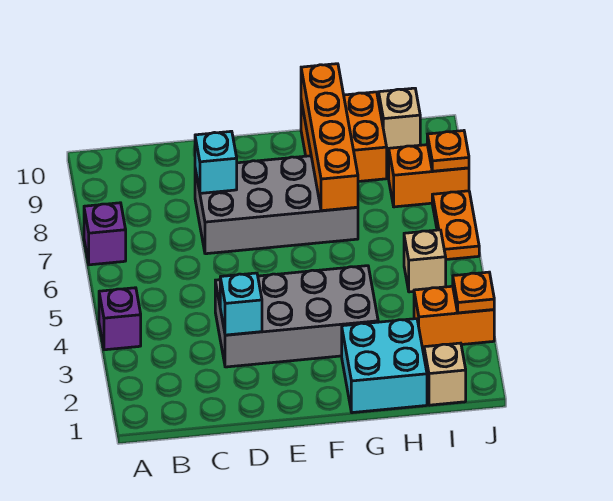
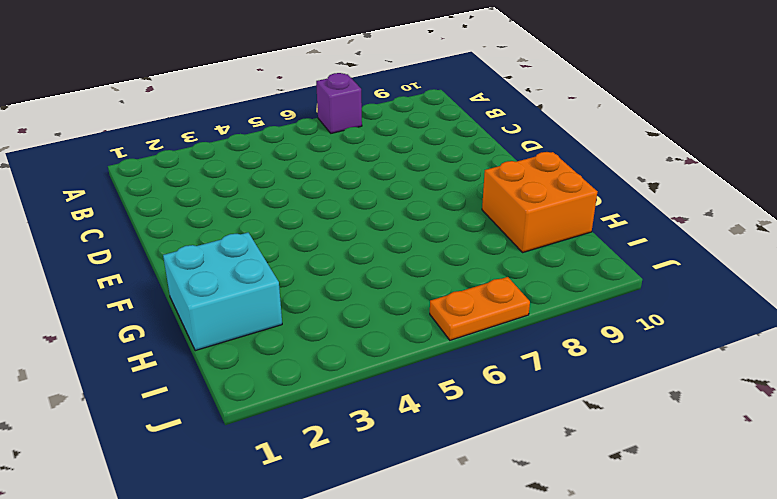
none -> purple 1x1 brick [99,288,141,350]
none -> grey 2x4 brick [215,266,378,367]
none -> grey 2x4 brick [195,156,358,254]

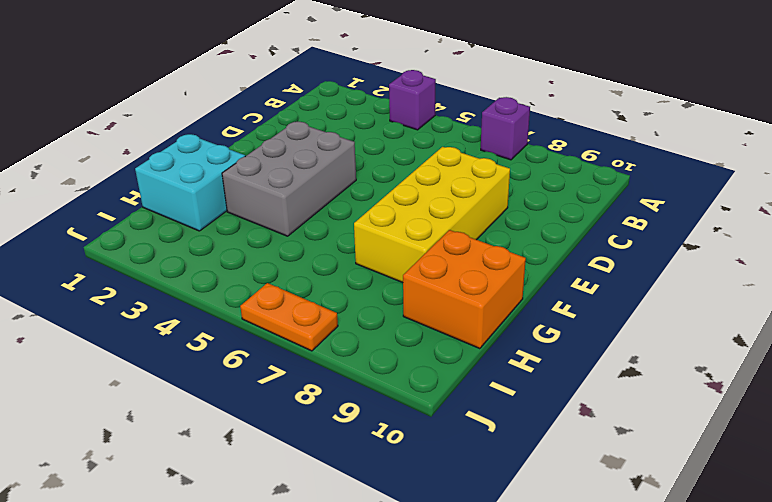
yellow 2x4 brick [354,147,510,283] -> grey 2x4 brick [195,156,358,254]
grey 2x3 brick [222,122,356,236] -> grey 2x4 brick [215,266,378,367]
none -> tan 1x1 brick [424,343,466,405]
none -> orange 1x2 brick [414,286,494,348]
none -> tan 1x1 brick [404,230,446,292]

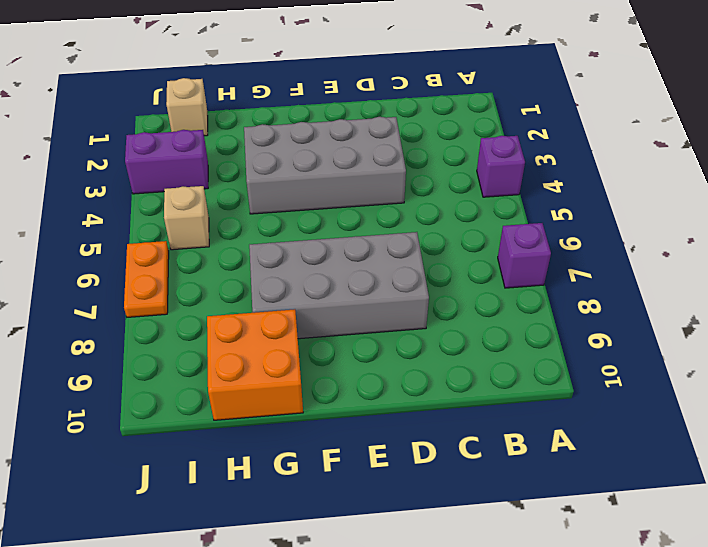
purple 1x2 brick [125,130,208,194] -> orange 1x2 brick [414,286,494,348]
none -> cyan 2x2 brick [342,319,427,413]
none -> orange 1x2 brick [389,145,469,207]
none -> tan 1x1 brick [379,88,420,150]

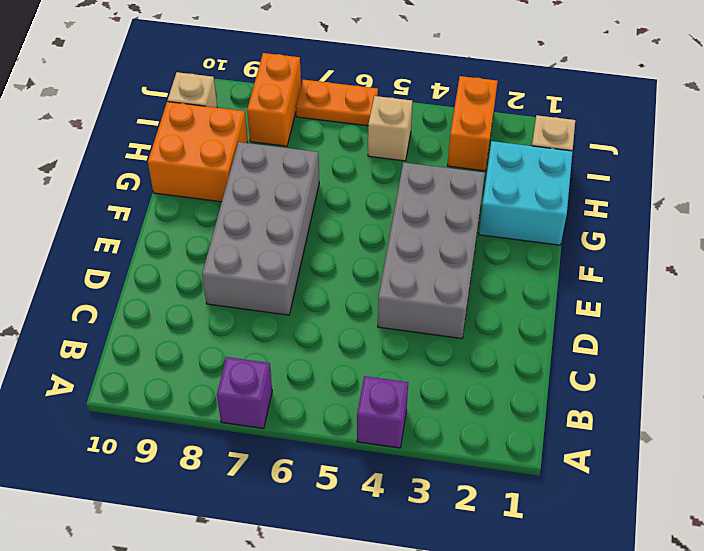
none -> cyan 1x1 brick [220,273,262,335]
none -> cyan 1x1 brick [195,131,237,193]
none -> orange 1x4 brick [301,64,358,211]

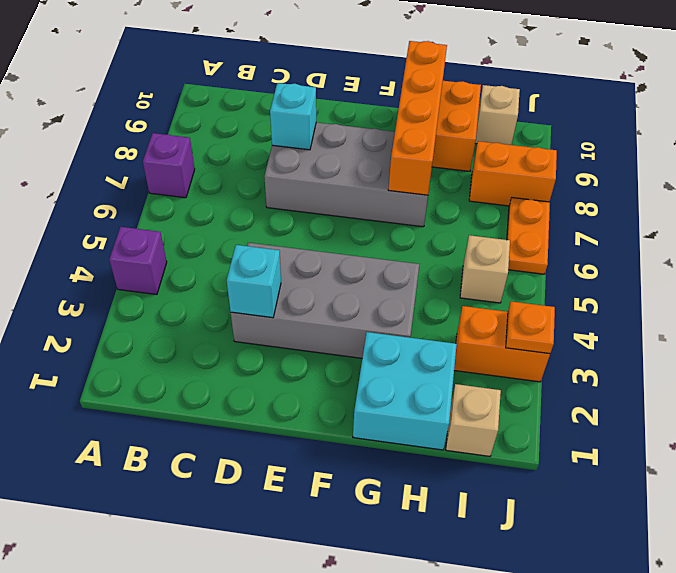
none -> orange 1x1 plate [427,131,469,171]

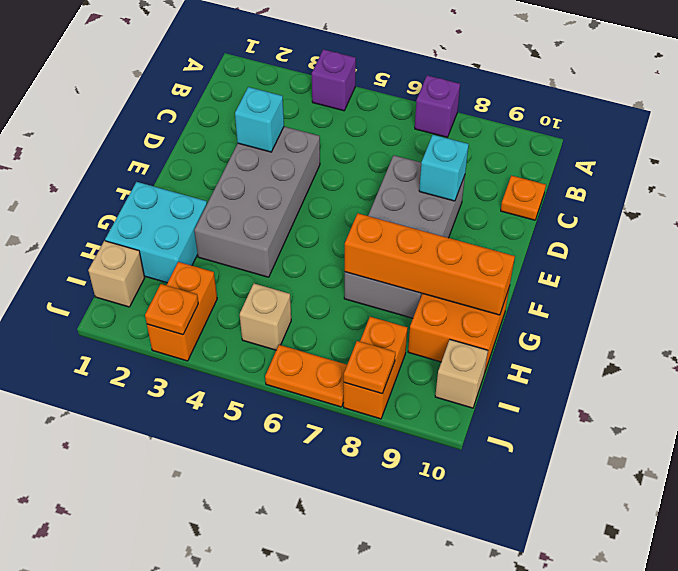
orange 1x1 plate [501,176,546,220] -> none

